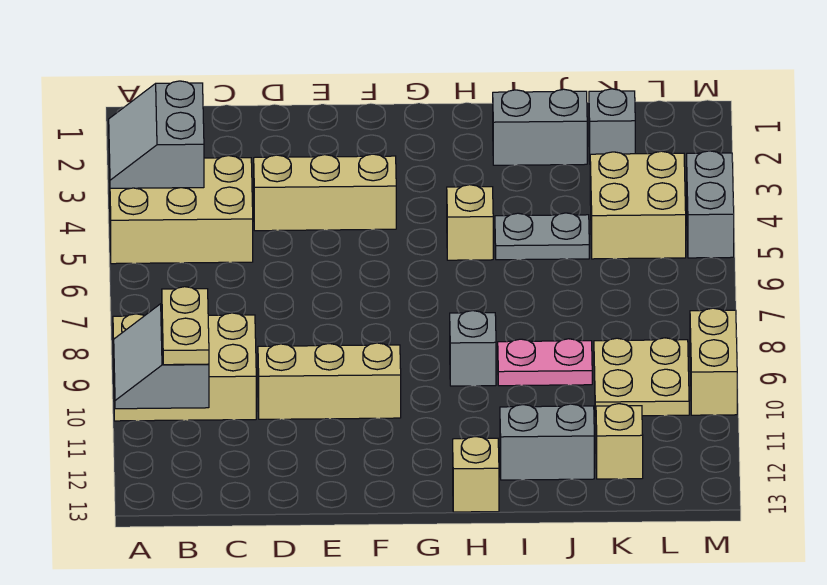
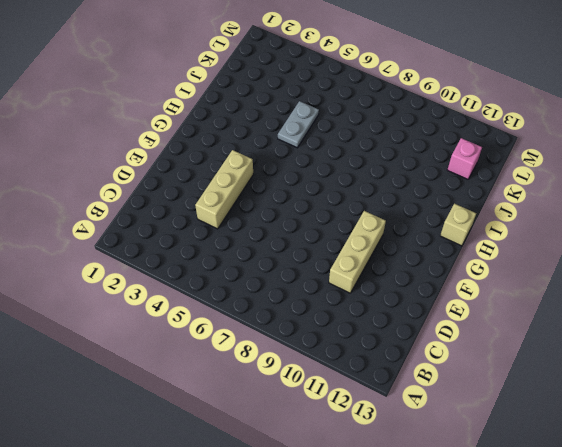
pink 1x1 brick [448,138,482,179] -> tan 1x1 brick [596,404,643,479]
none -> tan 2x3 brick [109,156,253,264]
none -> tan 2x3 brick [113,313,256,421]
none -> tan 1x1 brick [447,185,493,260]

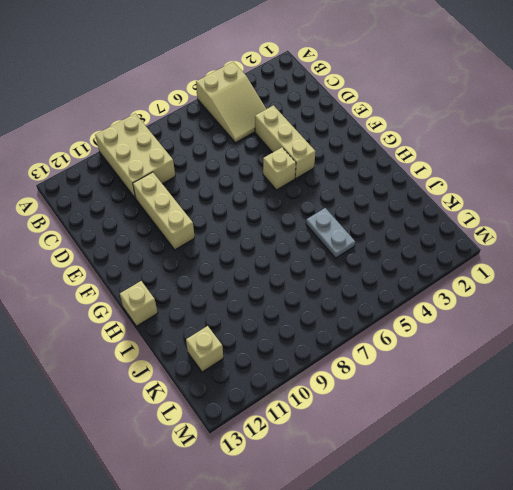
tan 2x3 slope [196,62,266,143] -> tan 2x3 brick [109,156,253,264]
tan 1x1 brick [263,148,296,190] -> tan 1x1 brick moved to [447,185,493,260]
none -> grey 1x1 brick [450,311,496,386]
none -> grey 1x2 brick [493,89,587,165]
none -> pink 1x2 plate [498,339,592,386]

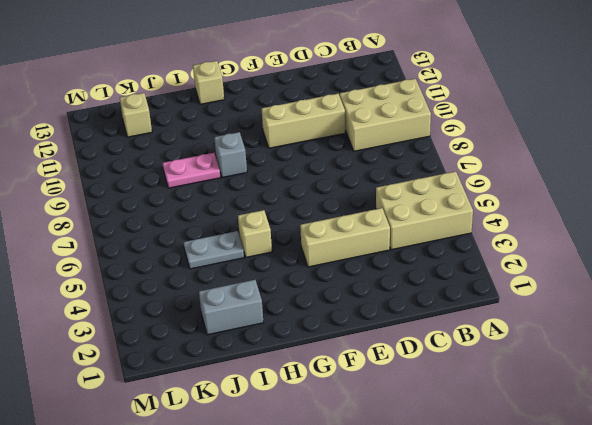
none -> grey 1x2 brick [500,404,594,480]
none -> grey 1x1 brick [589,89,635,161]
none -> tan 2x2 brick [590,151,686,259]

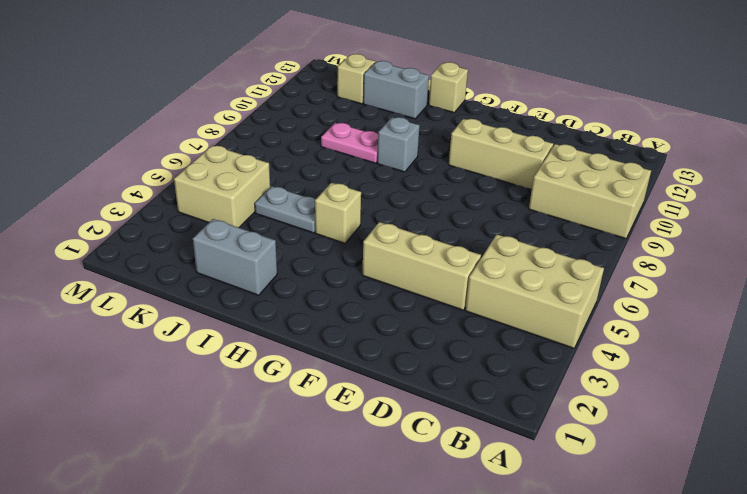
none -> grey 1x1 brick [589,89,635,161]
none -> tan 2x2 plate [594,338,689,416]
none -> grey 1x2 brick [687,151,734,258]

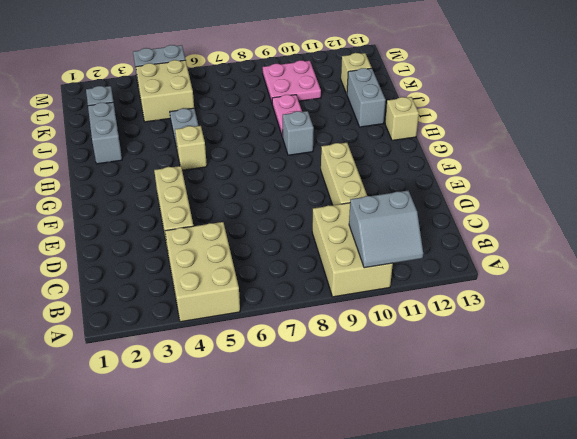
pink 2x2 plate [263,60,321,103] -> tan 2x2 plate [594,338,689,416]
none -> tan 1x2 brick [690,308,737,415]
none -> grey 2x2 slope [109,81,204,188]
none -> tan 1x2 plate [162,287,209,365]

